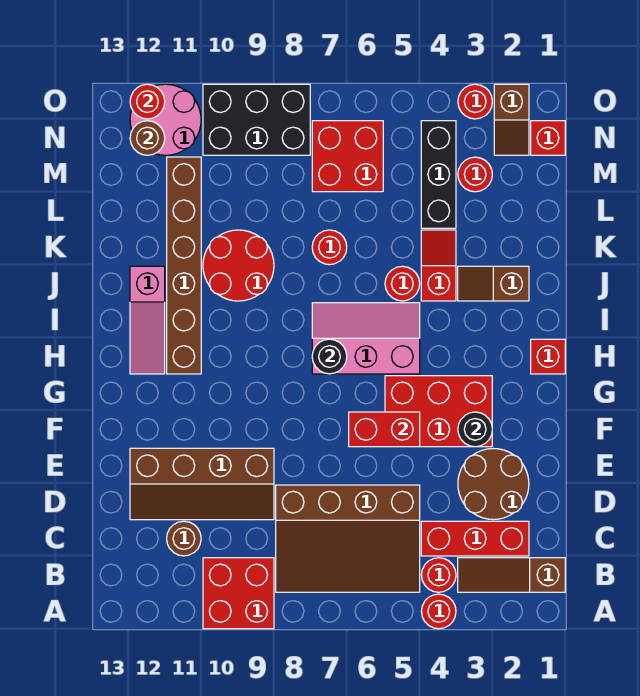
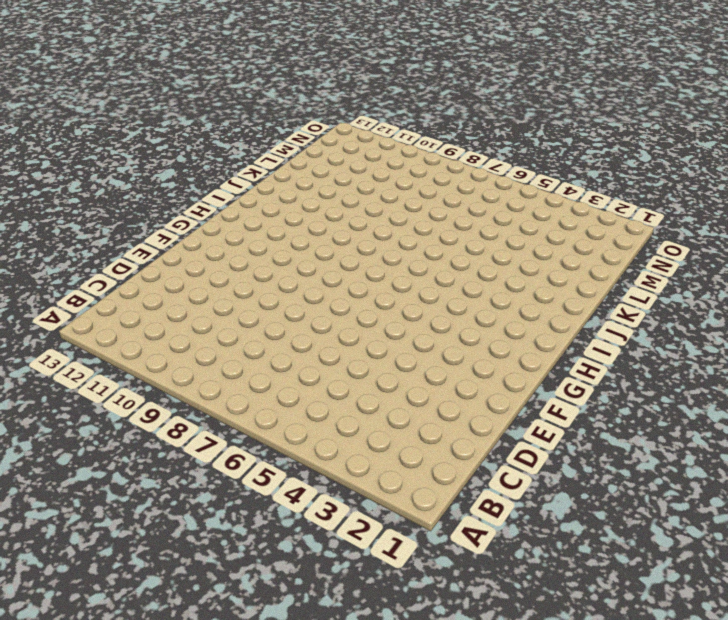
none -> red 1x1 round brick [421,594,456,629]
none -> red 2x2 brick [203,558,274,629]
none -> brown 1x3 slope [458,558,565,592]
none -> red 1x1 round brick [421,558,456,592]

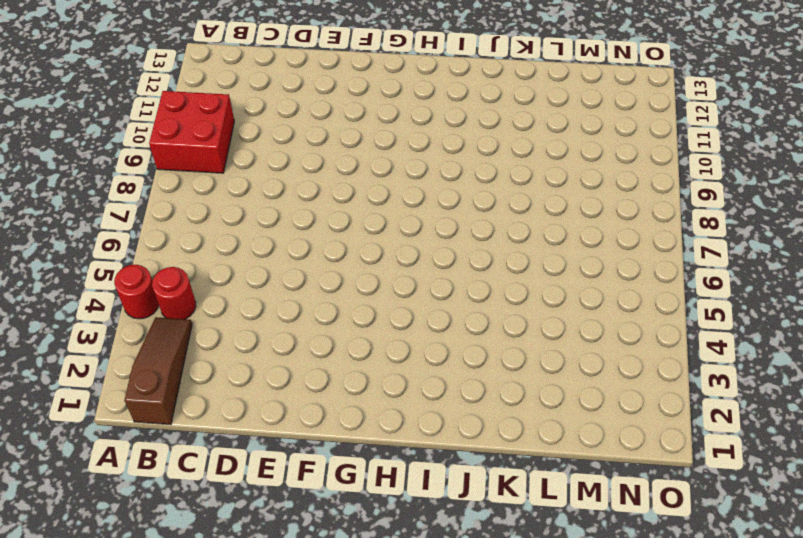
none -> brown 3x4 slope [276,485,420,592]
none -> red 1x3 brick [421,521,529,556]
none -> brown 1x1 round brick [167,521,201,556]
none -> brown 2x2 round brick [458,448,529,520]

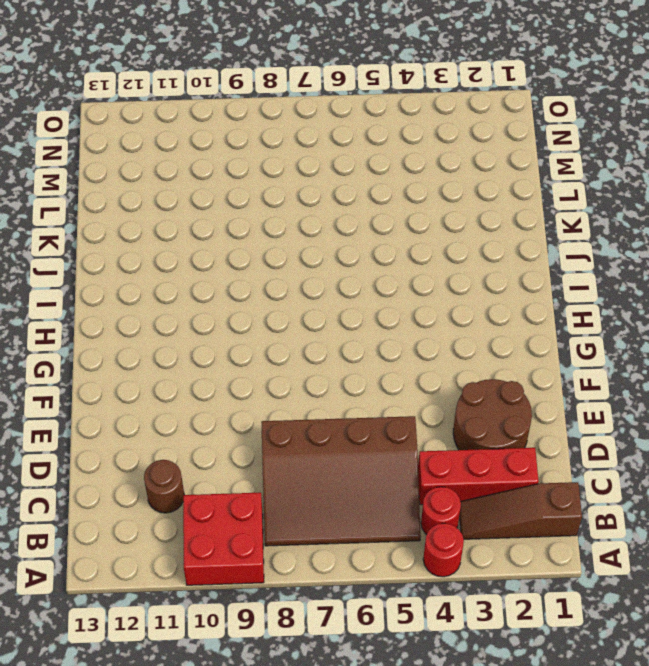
none -> brown 2x4 slope [130,448,274,520]
none -> red 2x3 brick [385,376,492,447]
none -> red 1x1 brick [531,339,565,374]
none -> pink 2x3 slope [312,303,420,374]

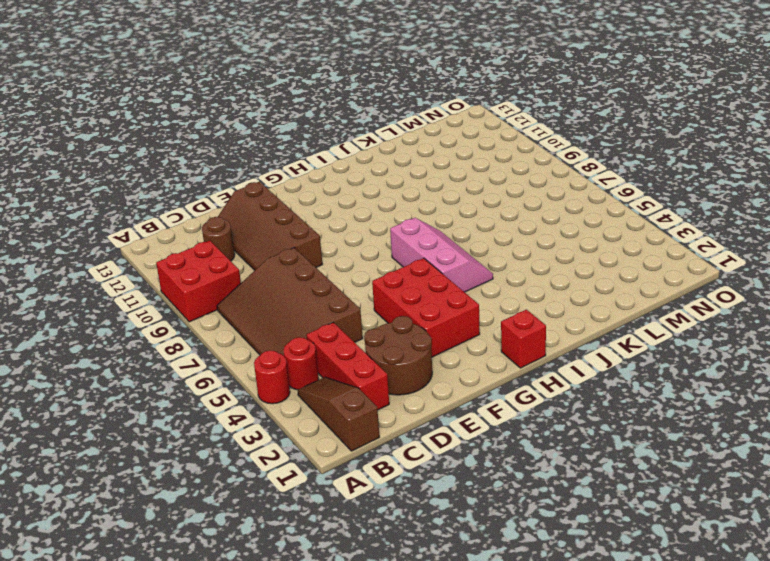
none -> brown 1x6 brick [167,157,201,374]
none -> pink 1x3 slope [130,266,165,374]
none -> brown 1x2 slope [458,266,529,301]
none -> red 1x2 slope [421,230,456,301]

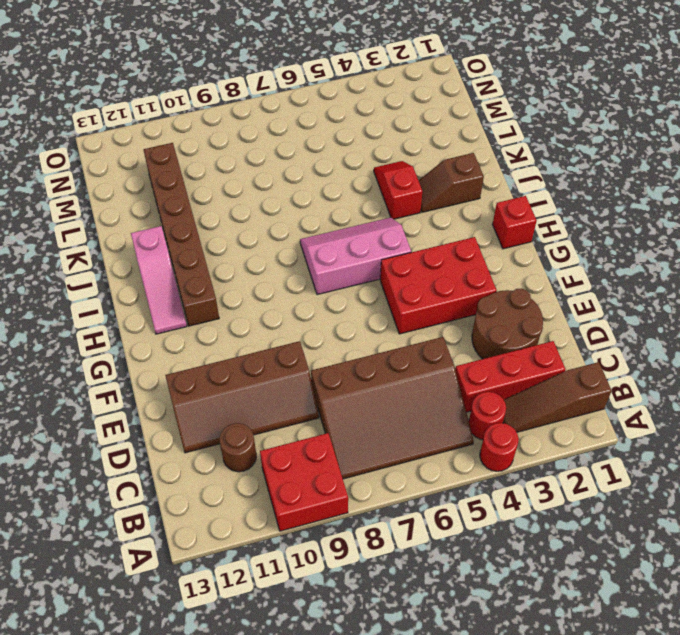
none -> red 1x1 round brick [385,266,420,301]
none -> red 2x2 round brick [203,230,274,301]
none -> red 1x1 round brick [312,230,347,265]
none -> black 1x3 brick [421,121,456,228]

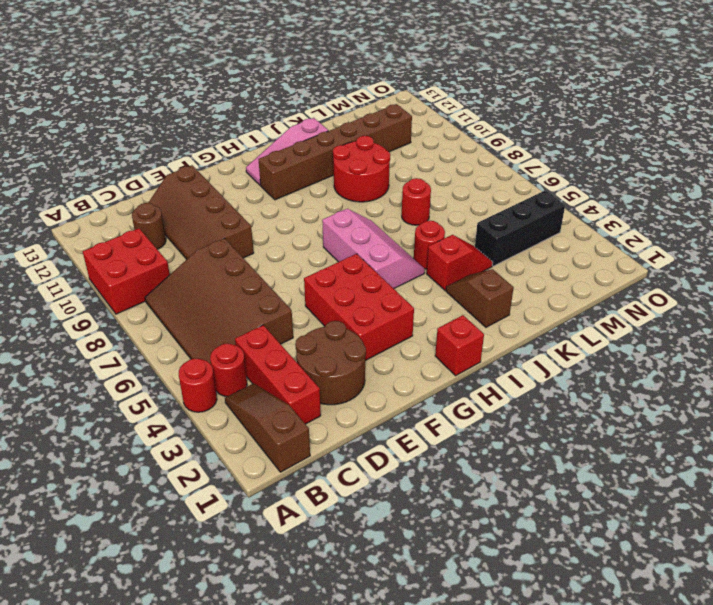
none -> red 1x1 round brick [458,157,492,192]
none -> red 2x2 brick [312,121,383,192]
none -> red 1x1 brick [531,121,565,155]
none -> brown 1x2 slope [494,84,529,155]

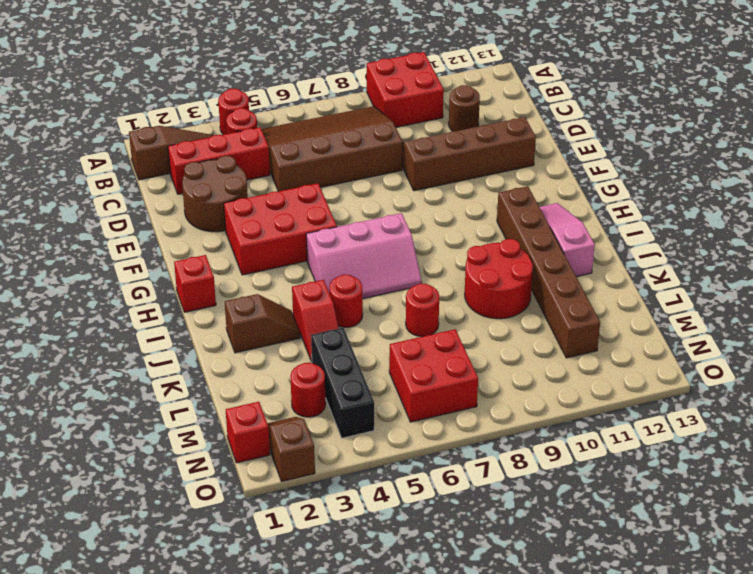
none -> black 2x3 brick [203,84,310,155]
none -> pink 2x2 round brick [130,84,201,155]
none -> red 1x1 round brick [458,84,492,119]
none -> black 1x1 round brick [458,412,492,447]

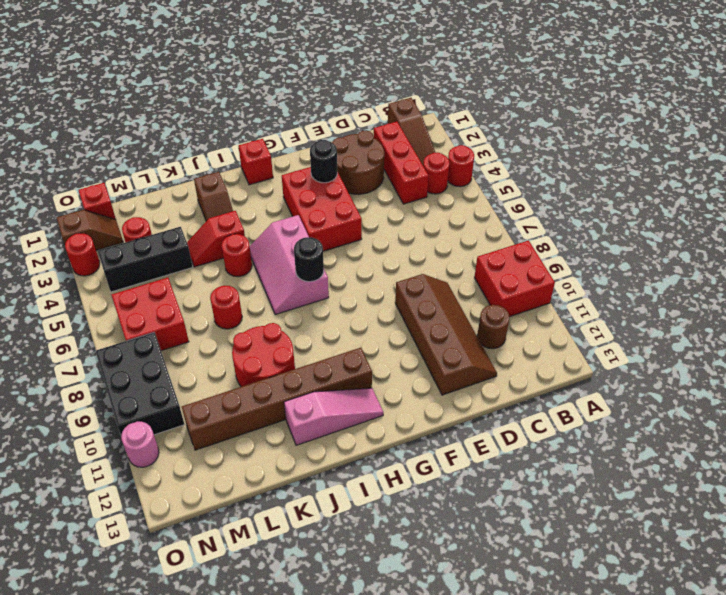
pink 1x1 round brick [121,421,159,467] -> pink 2x2 round brick [130,84,201,155]
none -> brown 3x4 slope [276,485,420,592]
none -> red 1x2 brick [349,412,420,447]
none -> brown 1x1 round brick [130,121,165,155]
none -> red 1x1 round brick [130,84,165,119]

